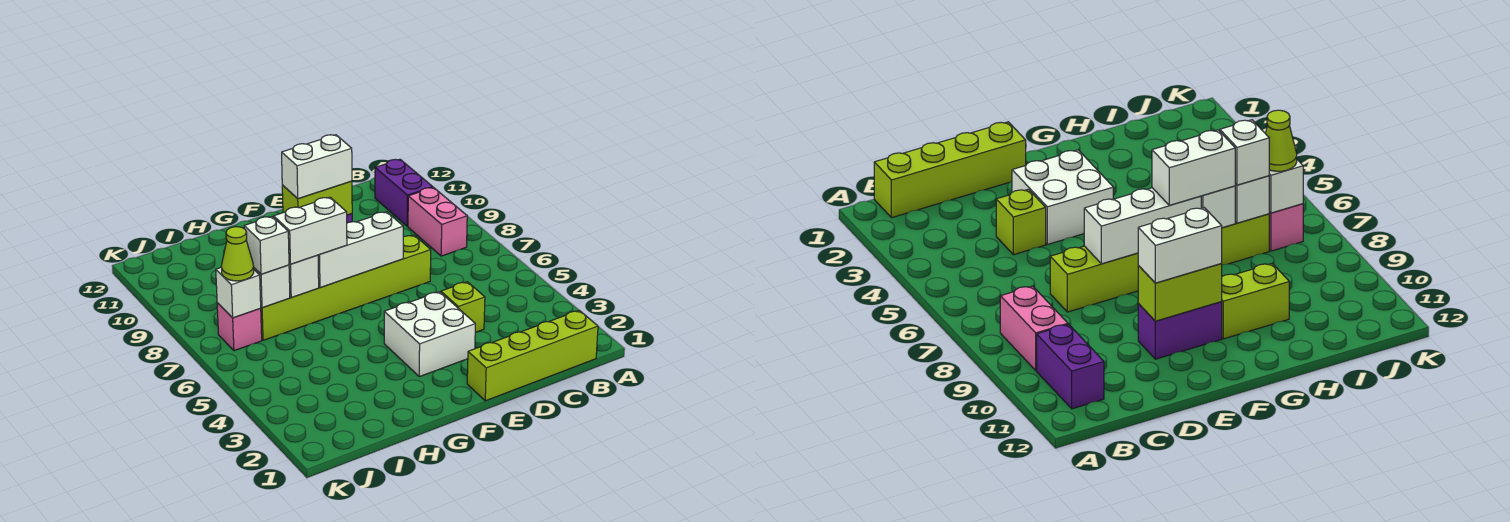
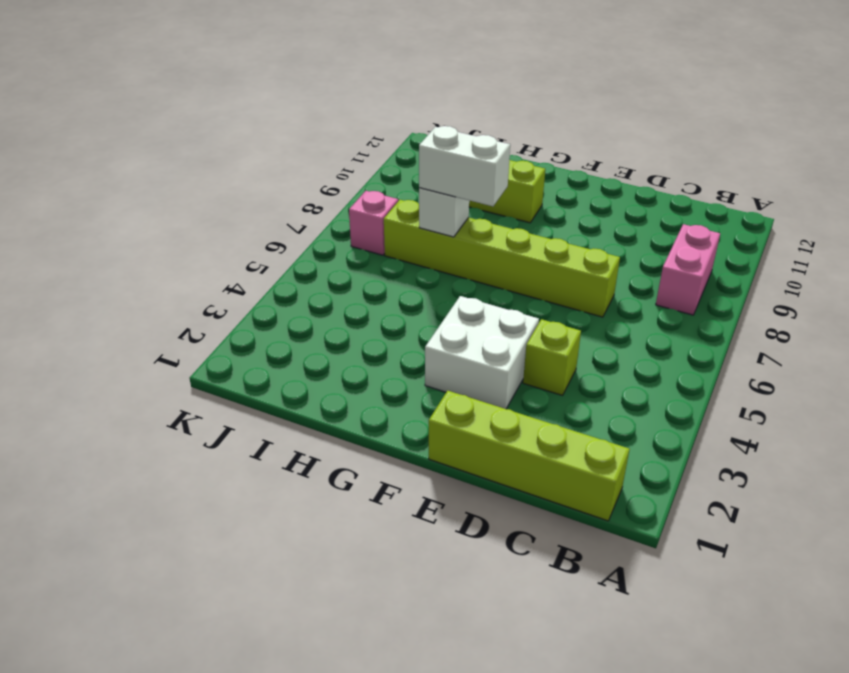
none -> purple 1x2 brick [375,159,433,226]
none -> purple 1x2 brick [1138,302,1222,359]
none -> white 1x3 brick [318,212,403,288]

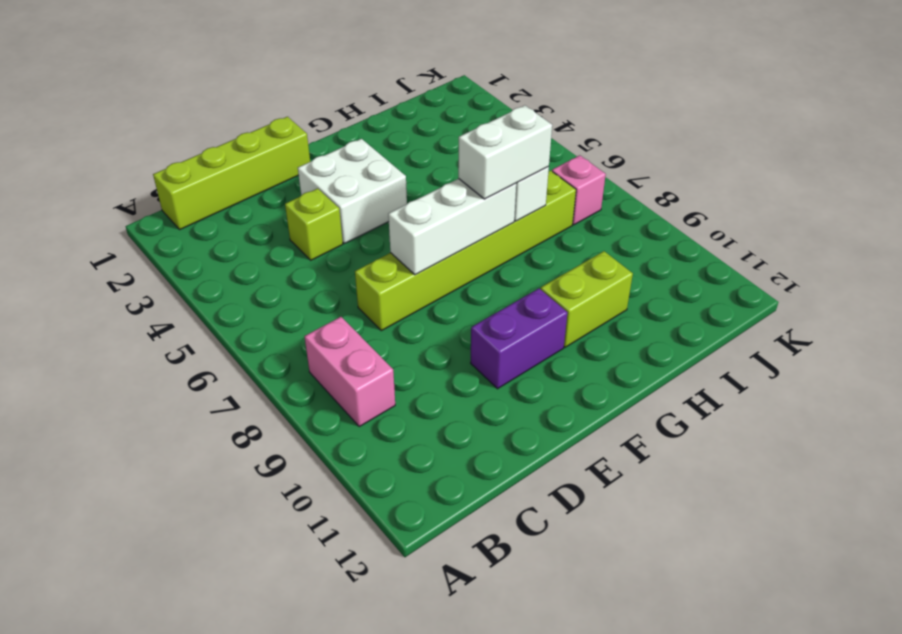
none -> purple 1x2 brick [375,159,433,226]
none -> lime 1x2 brick [282,181,352,215]
none -> white 1x1 brick [254,265,290,308]

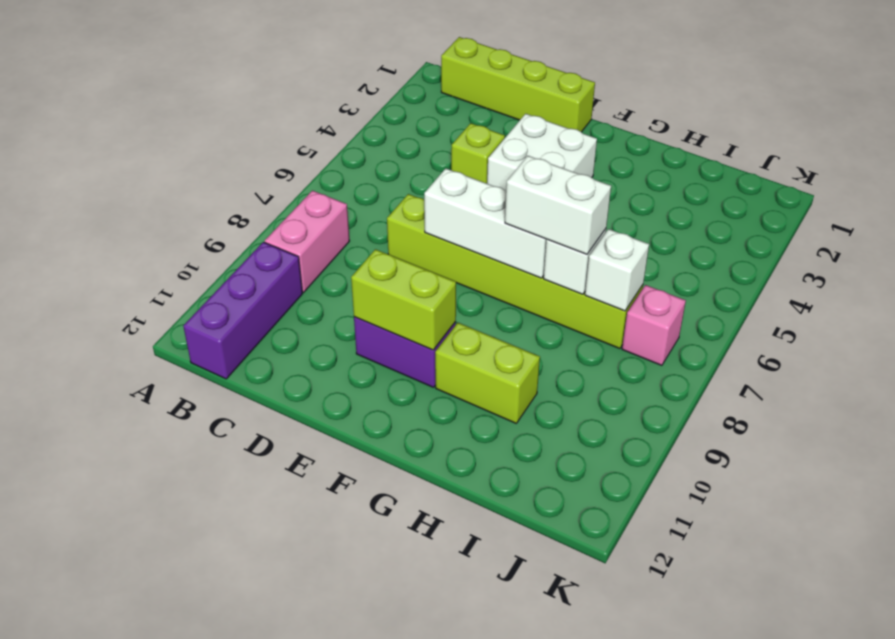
purple 1x3 brick [183,242,303,379] -> purple 1x2 brick [375,159,433,226]
none -> white 1x1 brick [216,267,261,318]
none -> white 1x2 brick [282,135,352,199]
none -> white 1x1 brick [244,217,289,274]

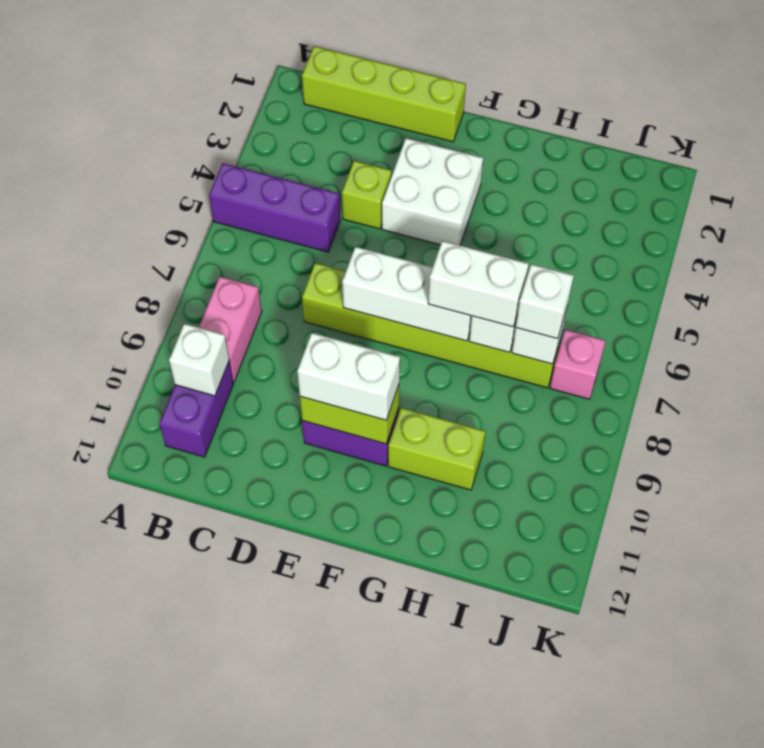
purple 1x3 brick [209,163,340,252] -> none
white 1x1 brick [169,324,229,396] -> white 1x1 brick moved to [216,267,261,318]
none -> lime 1x1 cone [221,227,254,281]

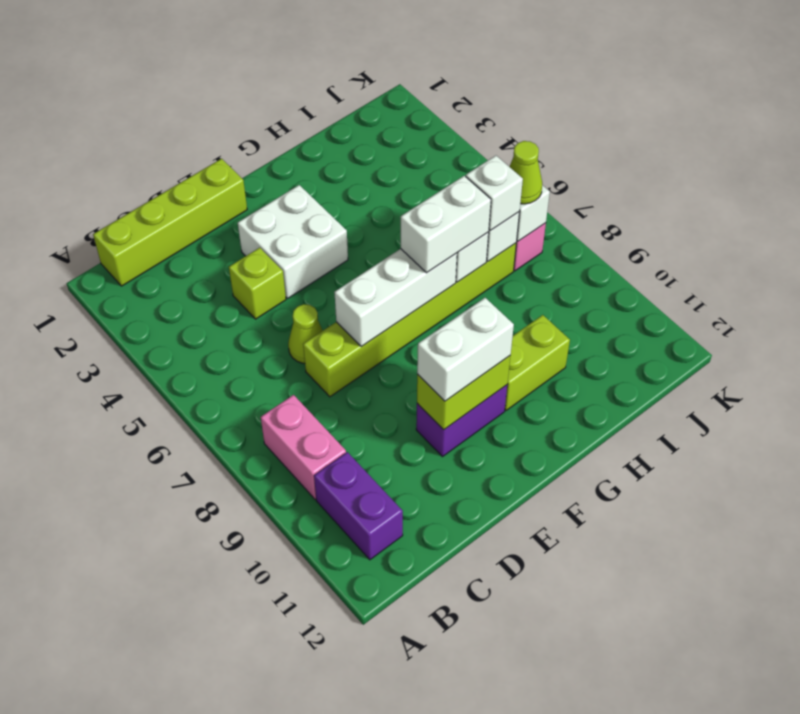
lime 1x1 cone [288,304,323,364] -> none

